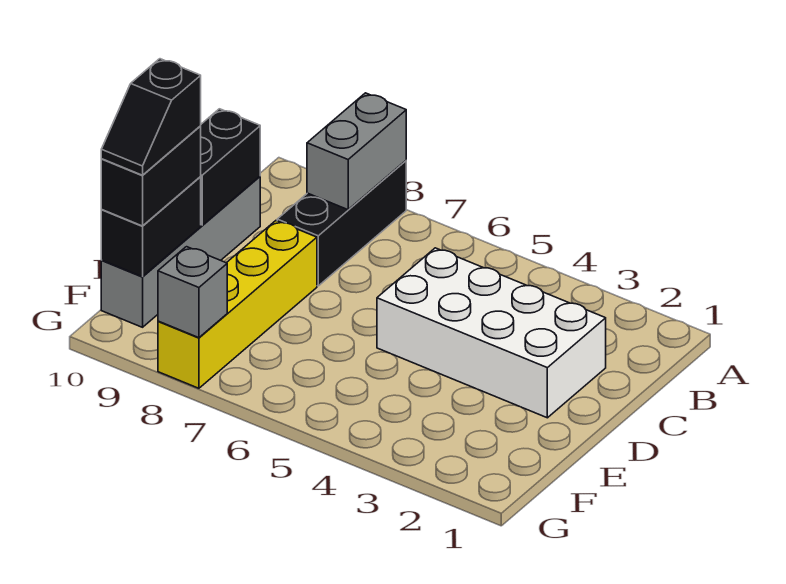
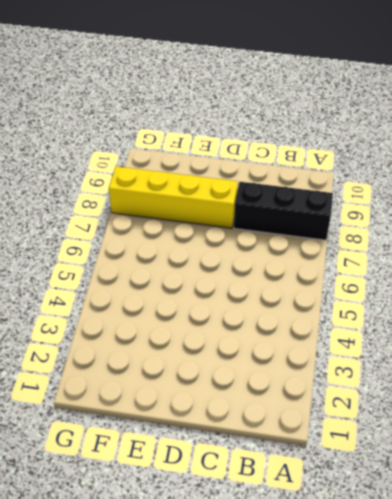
none -> white 2x4 brick [377,248,606,418]
none -> grey 1x4 brick [101,177,260,327]

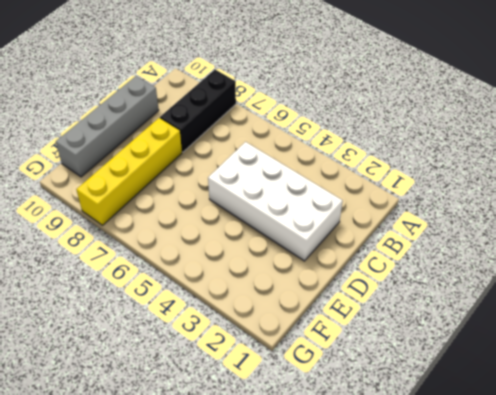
none -> grey 1x2 brick [307,93,406,210]
none -> black 1x2 brick [200,109,260,225]

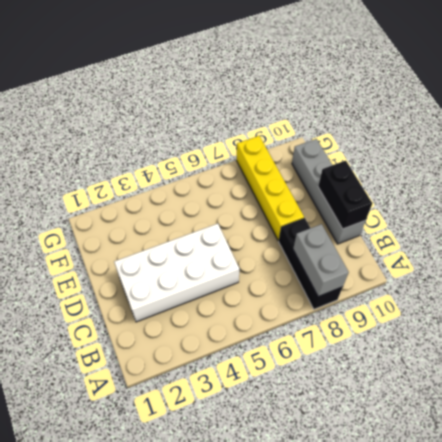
none -> black 1x2 brick [101,177,201,277]
none -> grey 1x1 brick [158,247,227,338]

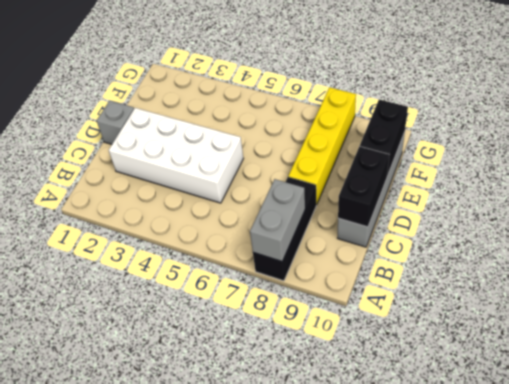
grey 1x1 brick [97,101,134,144] -> grey 1x1 brick moved to [158,247,227,338]
none -> black 1x2 brick [101,126,201,226]
none -> black 1x2 slope [101,59,201,175]

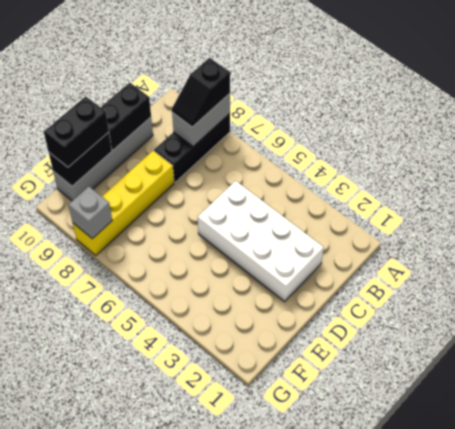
black 1x2 slope [172,58,230,127] -> black 1x2 slope moved to [101,59,201,175]

